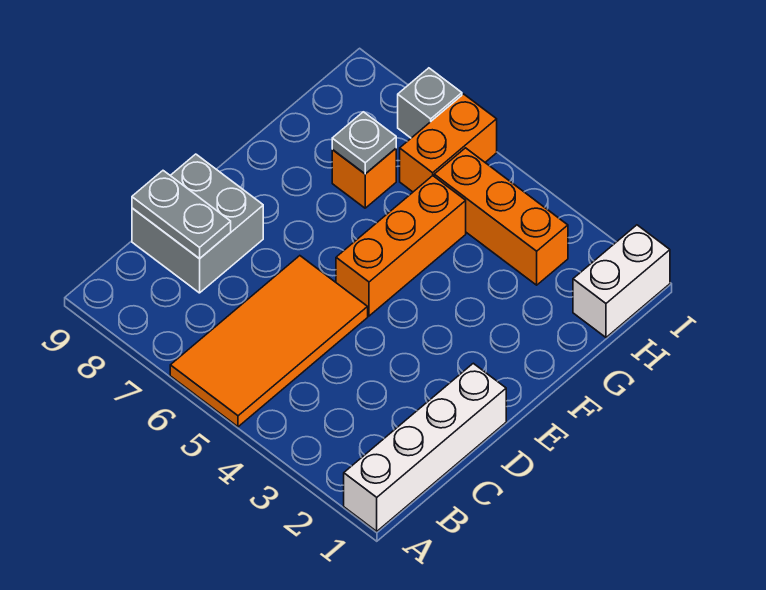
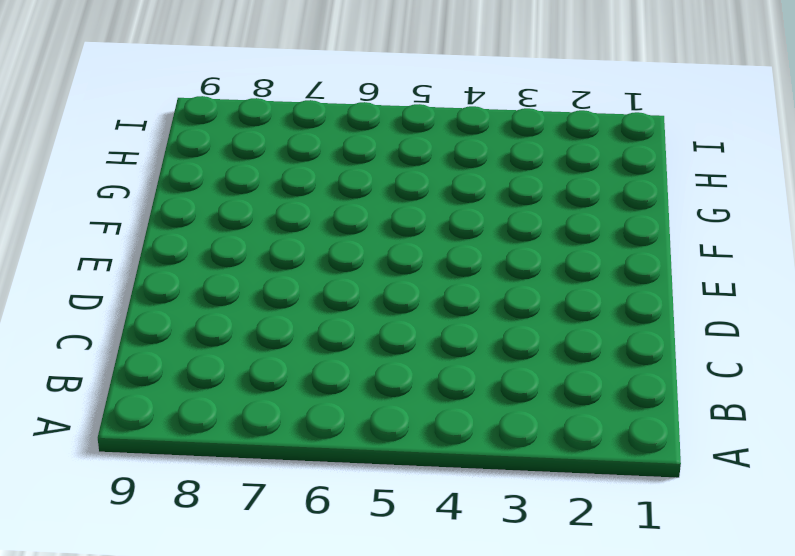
none -> white 1x4 brick [344,363,506,531]
none -> orange 2x4 tile [170,256,368,427]

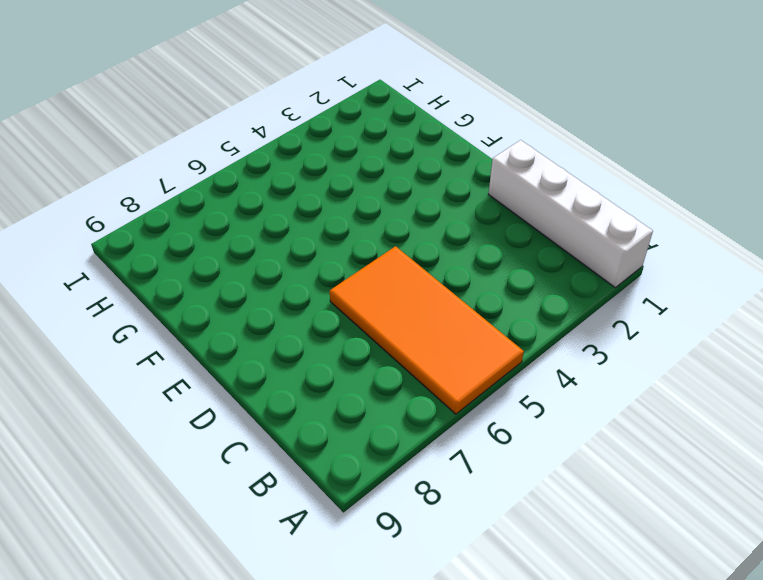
none -> grey 2x2 brick [132,154,263,293]
none -> orange 1x3 brick [336,176,466,316]

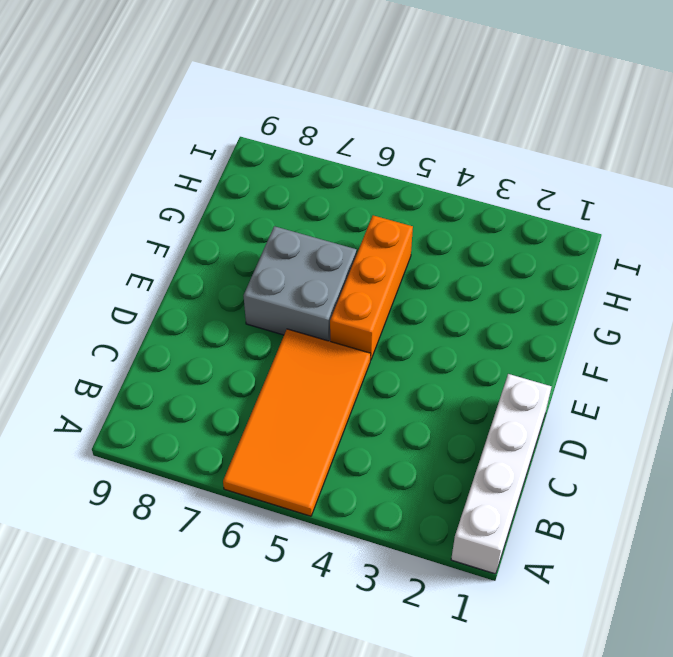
grey 2x2 brick [244,226,357,341] -> grey 2x2 brick moved to [132,154,263,293]
none -> orange 1x1 brick [332,149,396,208]
none -> white 1x2 brick [573,225,670,337]

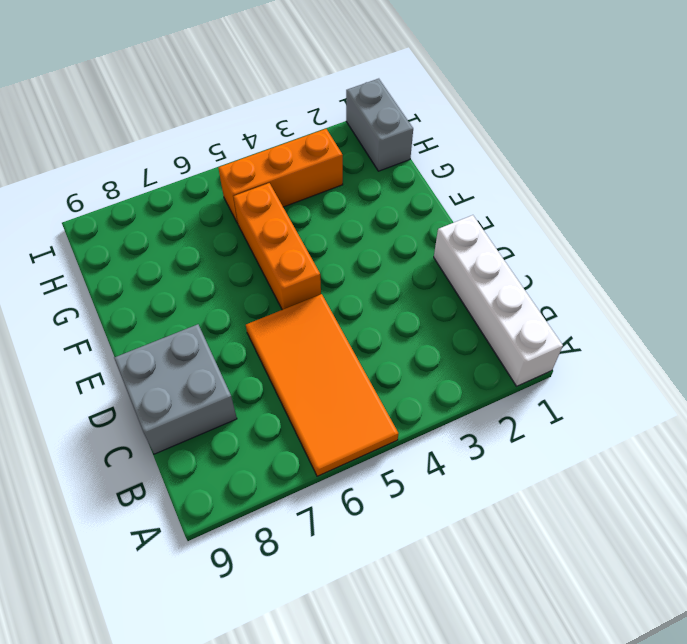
grey 1x2 brick [346,79,413,171] -> white 1x2 brick [573,225,670,337]
none -> orange 1x1 brick [332,149,396,208]
none -> orange 1x2 brick [400,94,497,192]

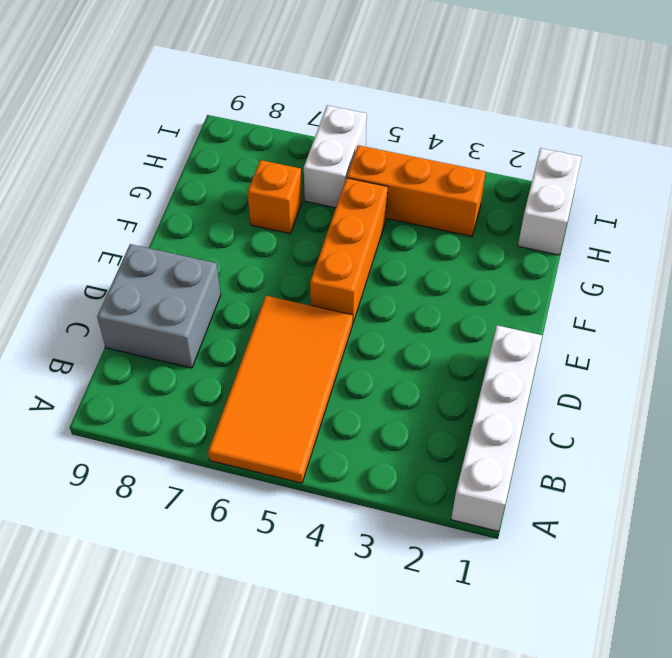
white 1x2 brick [304,105,367,208] -> orange 1x2 brick [400,94,497,192]
none -> grey 1x1 brick [398,68,462,138]
none -> grey 1x2 plate [132,171,231,258]

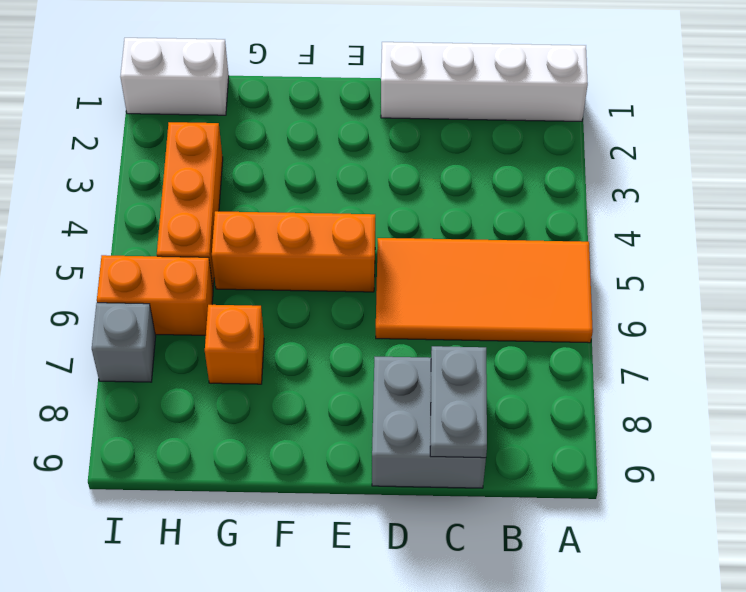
none -> grey 1x1 plate [332,112,396,174]

